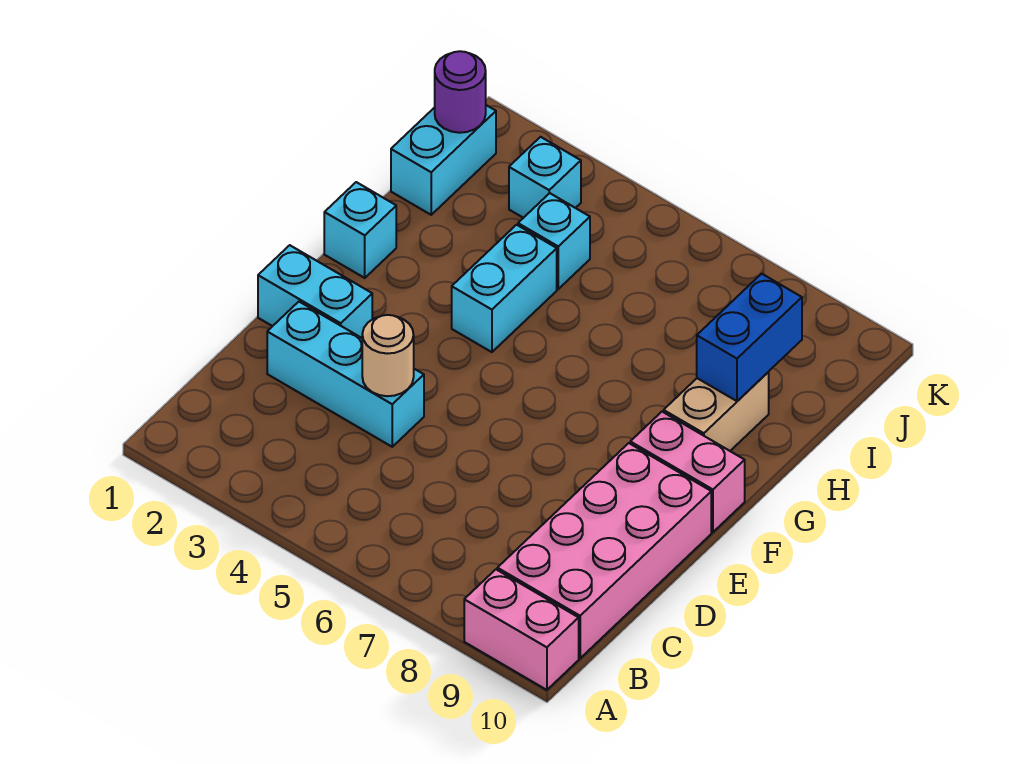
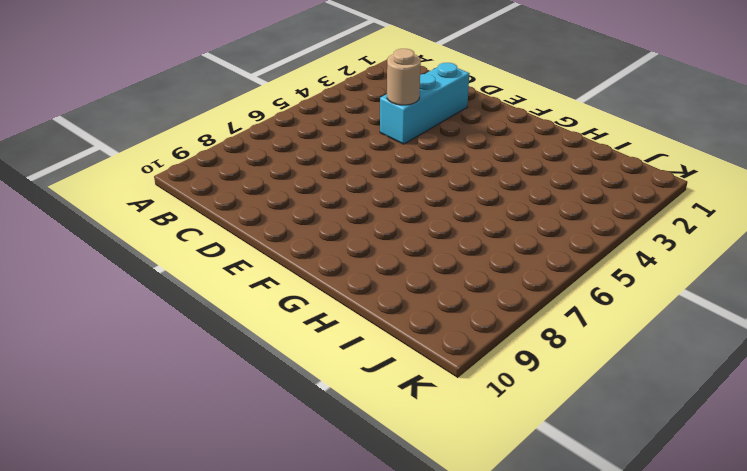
none -> pink 1x2 brick [464,570,579,690]
none -> pink 2x4 brick [497,443,711,658]
none -> cyan 1x2 brick [258,245,372,338]

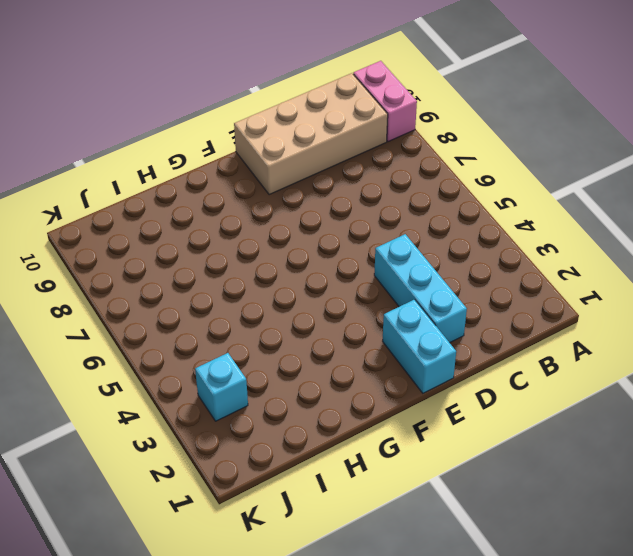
tan 2x4 brick [234,73,388,195] -> pink 2x4 brick [497,443,711,658]
none -> pink 1x2 brick [630,412,745,532]
none -> cyan 1x1 brick [324,182,396,278]
none -> cyan 1x2 brick [452,225,557,352]

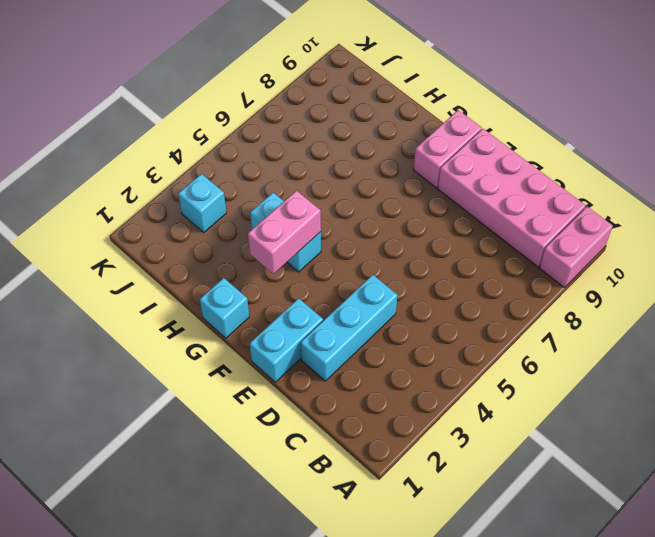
pink 1x2 brick [248,191,321,274] -> none
none -> tan 1x2 brick [664,372,769,451]
none -> cyan 1x2 brick [391,105,496,215]
none -> cyan 1x1 brick [518,193,590,289]

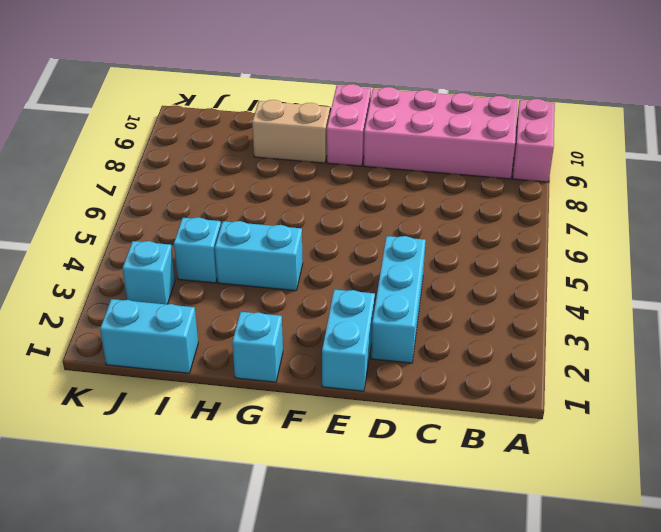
none -> tan 1x1 round brick [362,315,414,396]
none -> blue 1x2 brick [697,274,802,401]
none -> purple 1x1 round brick [435,51,486,133]

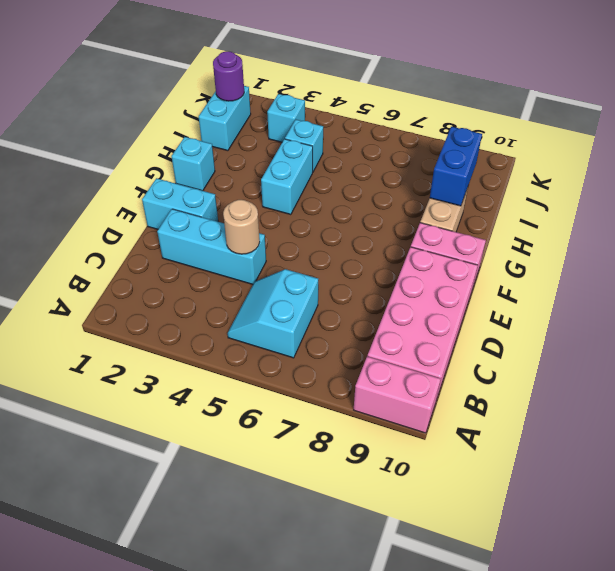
cyan 2x2 slope [228,269,318,358] -> none

